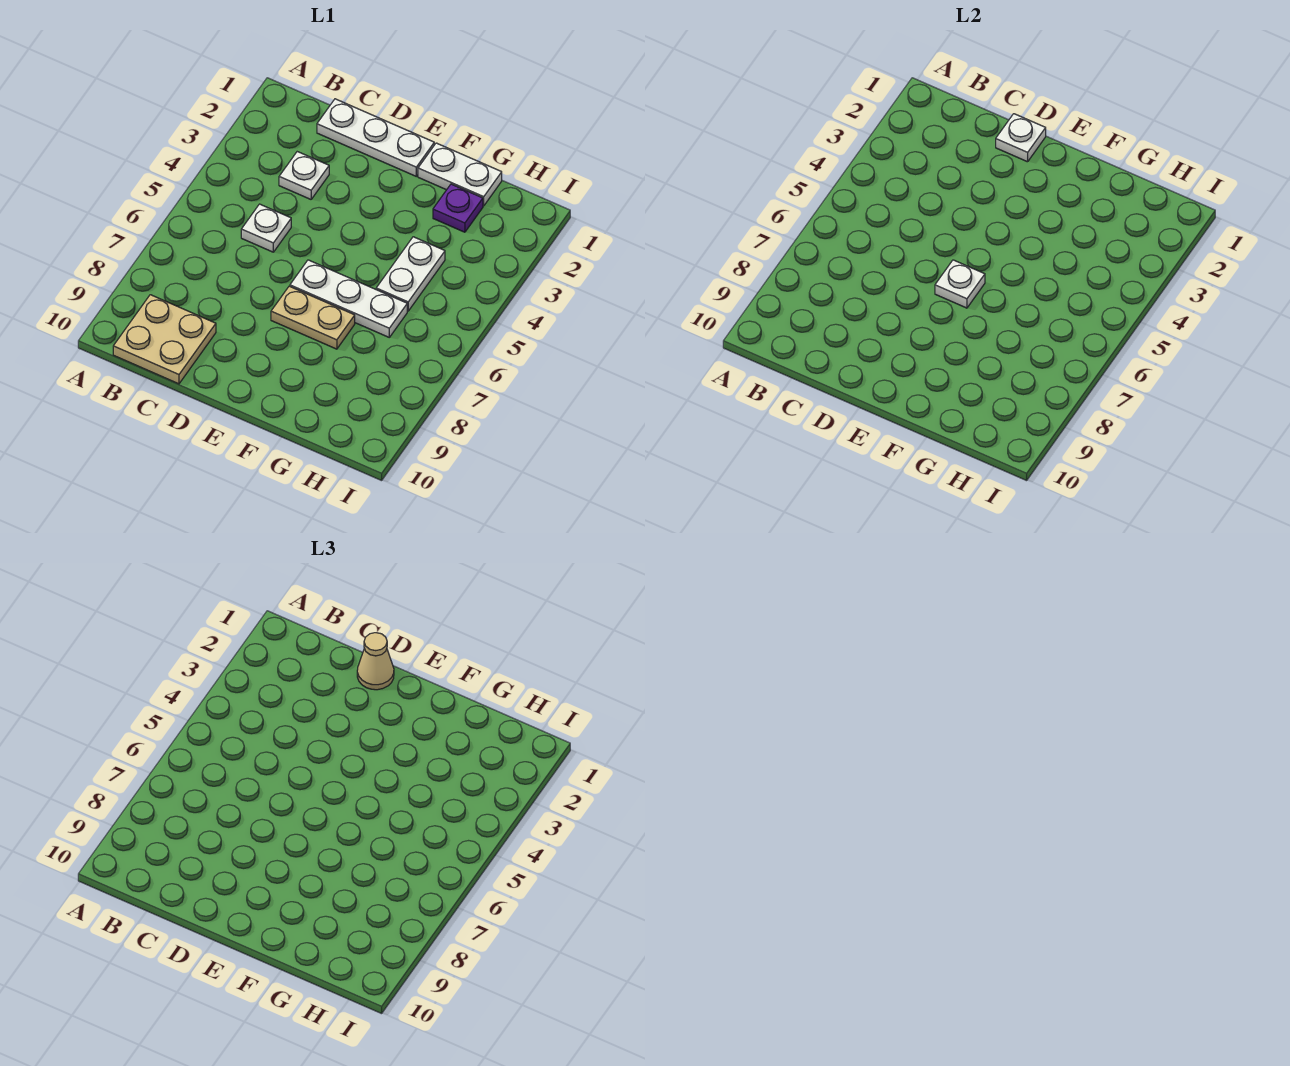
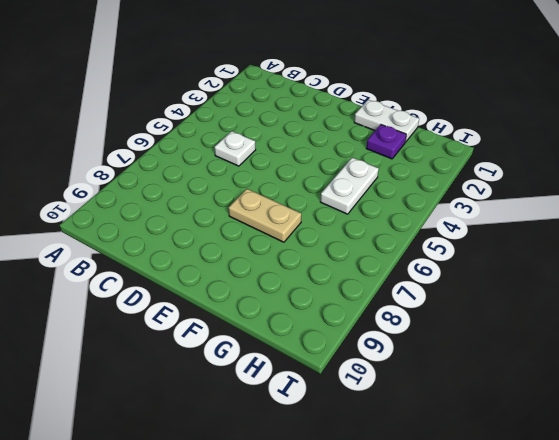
none -> tan 2x2 plate [113,295,216,384]
none -> white 1x3 plate [317,99,434,176]
none -> white 1x1 plate [279,152,329,199]

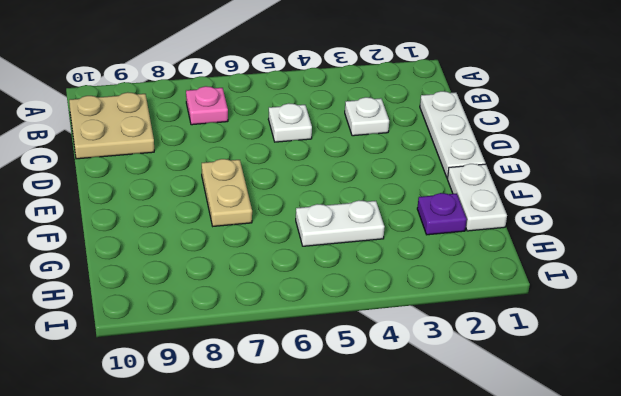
pink 1x1 plate [186,86,228,125] -> none
none -> white 1x3 plate [290,260,407,337]
none -> white 1x1 plate [996,114,1046,162]
none -> white 1x1 plate [935,260,985,308]

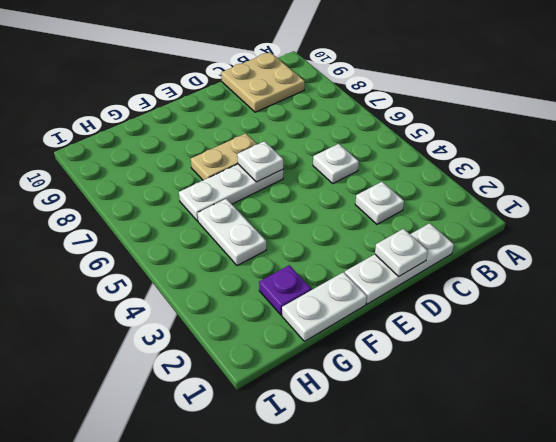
none -> tan 1x1 cone [357,633,394,690]

